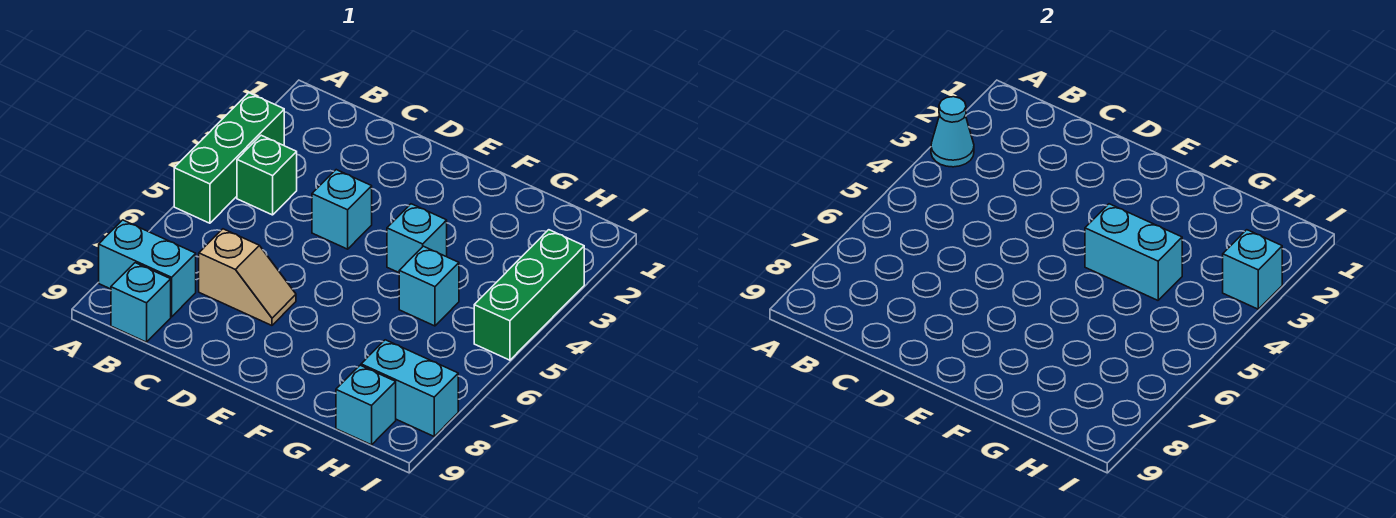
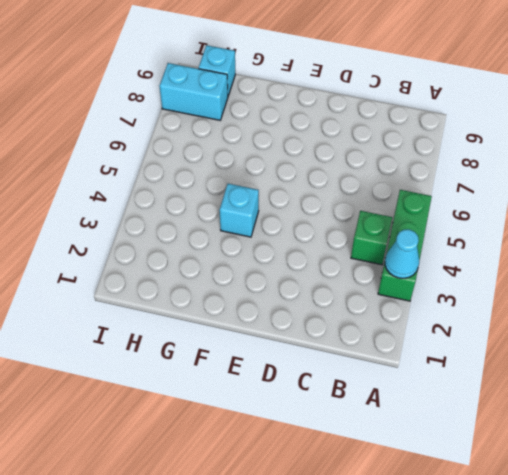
none -> cyan 1x2 brick [99,220,196,317]
none -> cyan 1x1 brick [111,263,171,342]
none -> tan 1x2 slope [199,229,296,325]

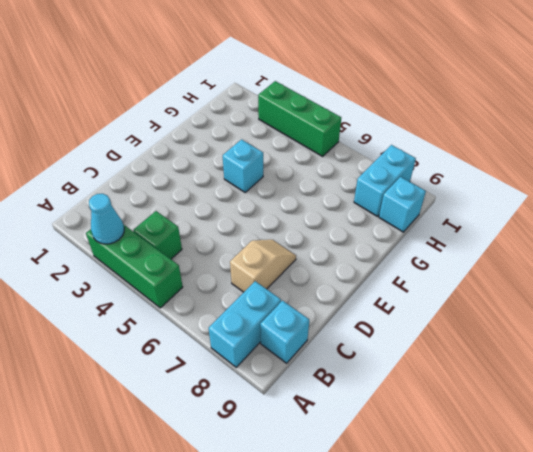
none -> cyan 1x1 brick [312,170,372,249]
none -> cyan 1x1 brick [399,246,459,326]
none -> cyan 1x2 brick [1085,204,1182,300]

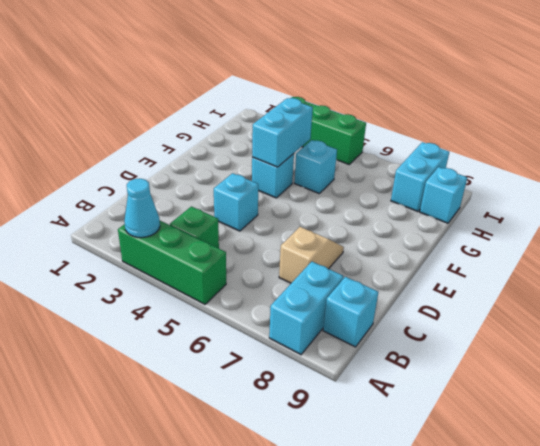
none -> cyan 1x1 brick [1223,230,1282,309]

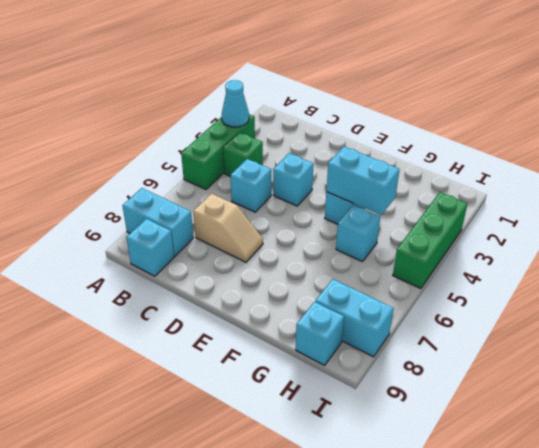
cyan 1x1 brick [230,159,271,212] -> cyan 1x1 brick moved to [1223,230,1282,309]

